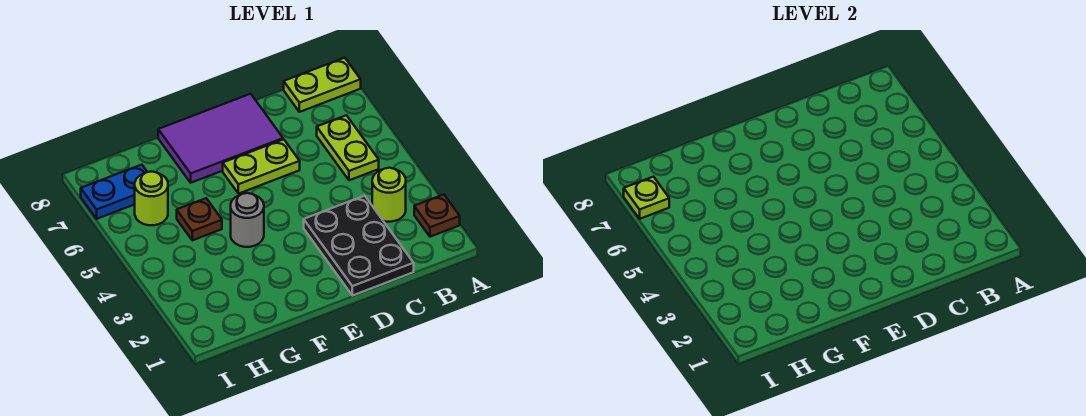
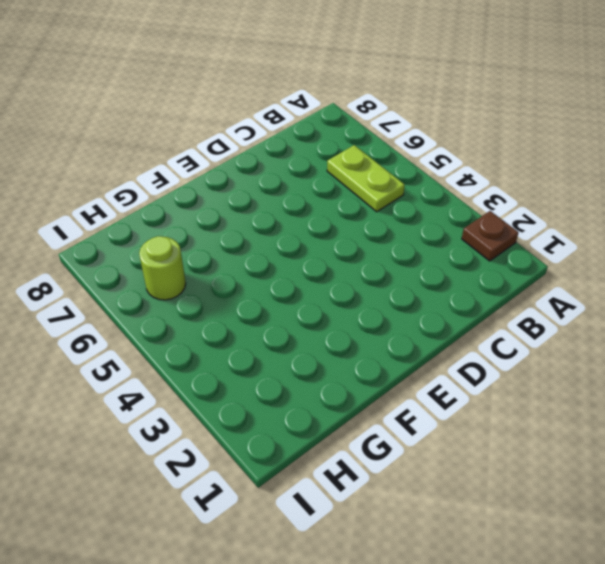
none -> lime 1x2 plate [284,58,361,112]
none -> lime 1x1 round brick [372,168,406,222]
none -> black 2x3 plate [304,196,414,296]

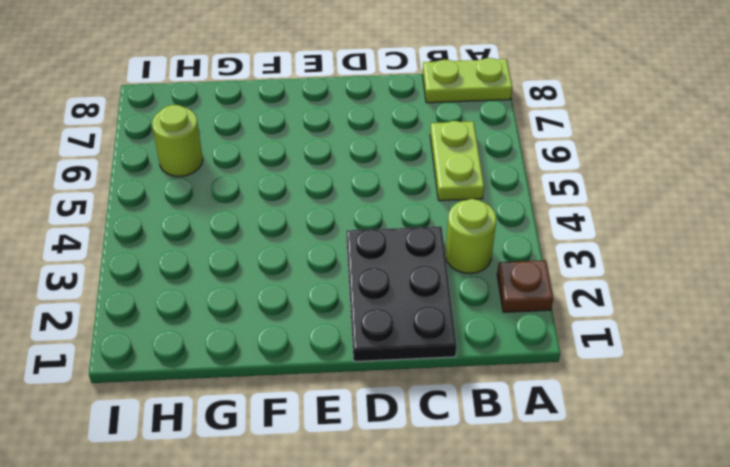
none -> lime 1x2 plate [223,139,300,194]
none -> purple 2x3 tile [158,94,283,183]
none -> grey 1x1 round brick [231,193,264,247]

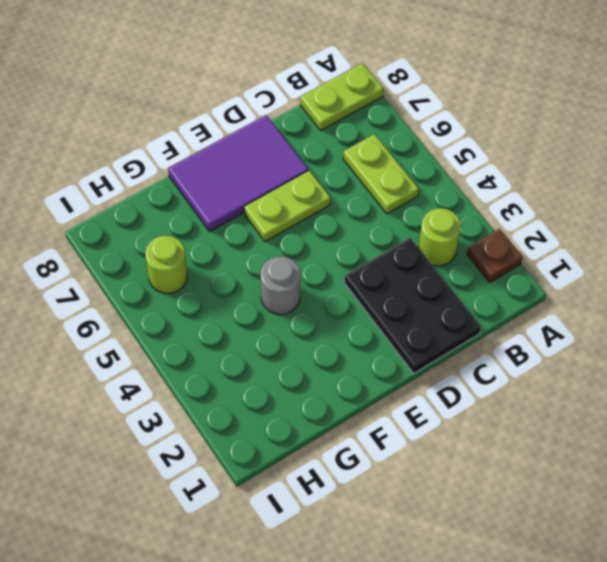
none -> brown 1x1 plate [177,198,222,240]
none -> blue 1x2 plate [81,165,147,219]
none -> lime 1x1 plate [624,177,669,219]

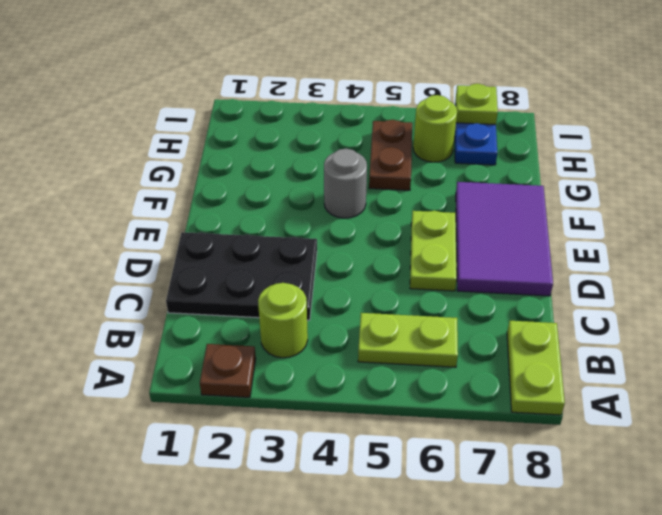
brown 1x2 plate [369,120,412,190] -> brown 1x1 plate [177,198,222,240]

